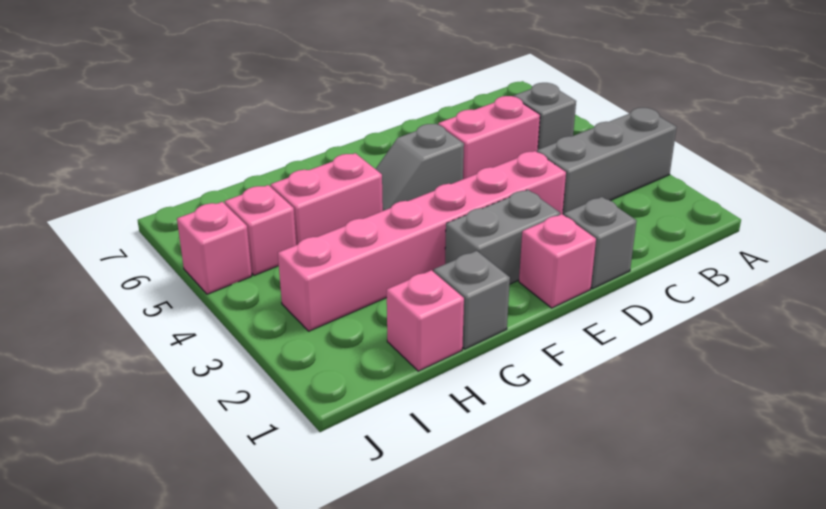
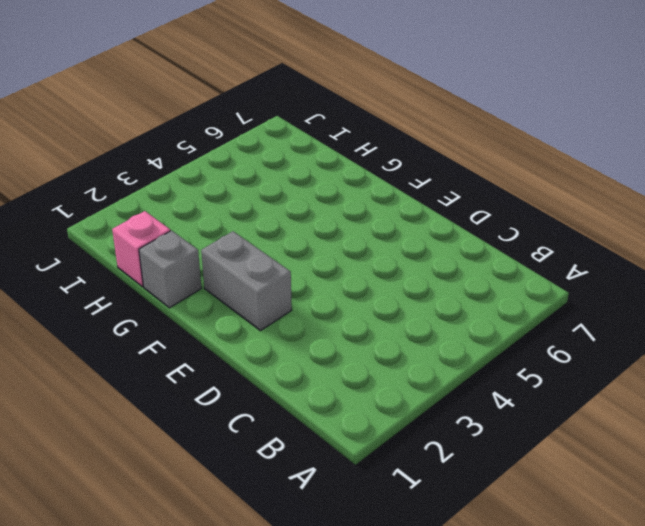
none -> grey 1x3 brick [537,108,677,215]
none -> grey 1x1 brick [513,83,576,150]
none -> pink 1x2 brick [438,96,540,179]

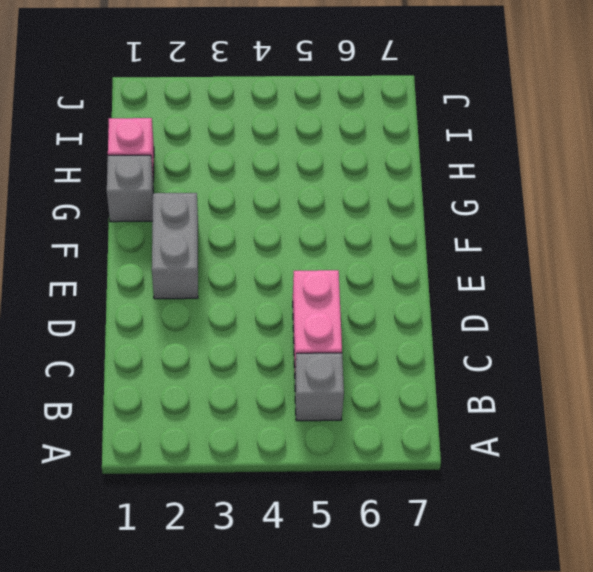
none -> grey 1x3 brick [537,108,677,215]
none -> grey 1x1 brick [564,197,637,289]
none -> pink 1x6 brick [278,151,566,331]

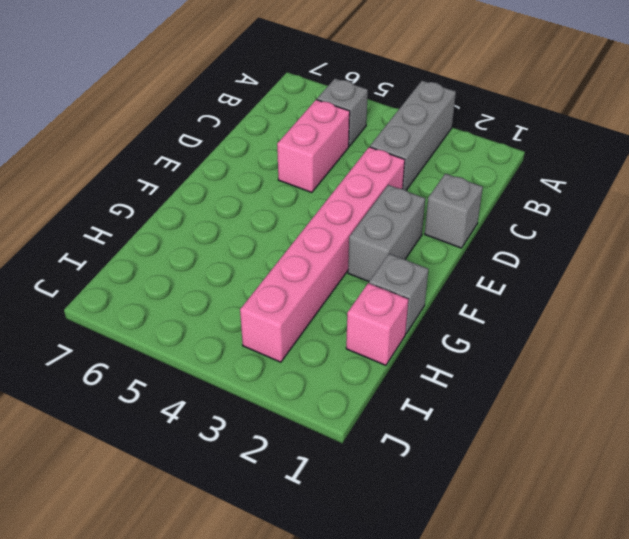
none -> pink 1x1 brick [519,214,596,308]
none -> grey 1x2 slope [376,124,464,211]
none -> pink 1x2 brick [271,153,383,245]

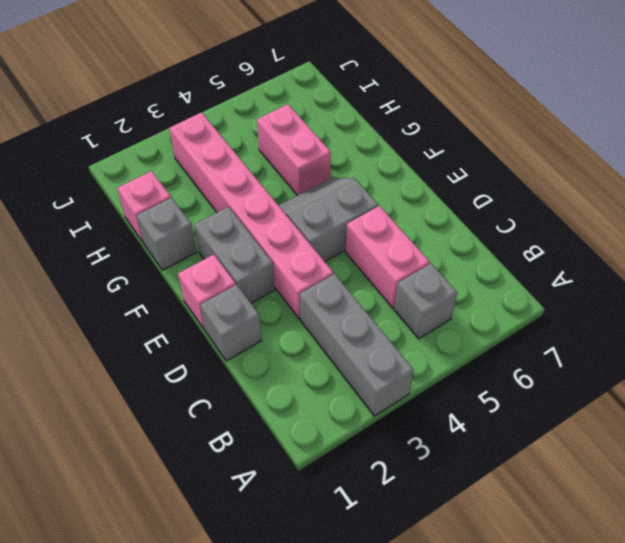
grey 2x2 slope [279,178,378,262] -> grey 1x2 slope [376,124,464,211]
none -> pink 1x1 brick [225,185,296,275]
none -> pink 1x1 brick [177,202,252,294]

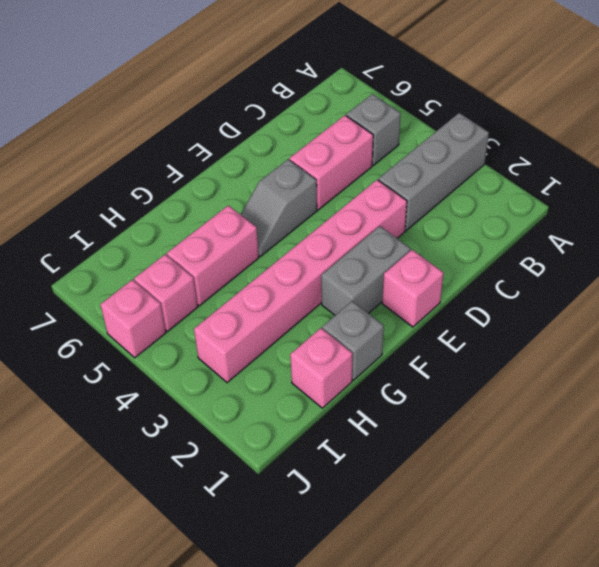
none -> grey 1x1 brick [564,197,637,289]

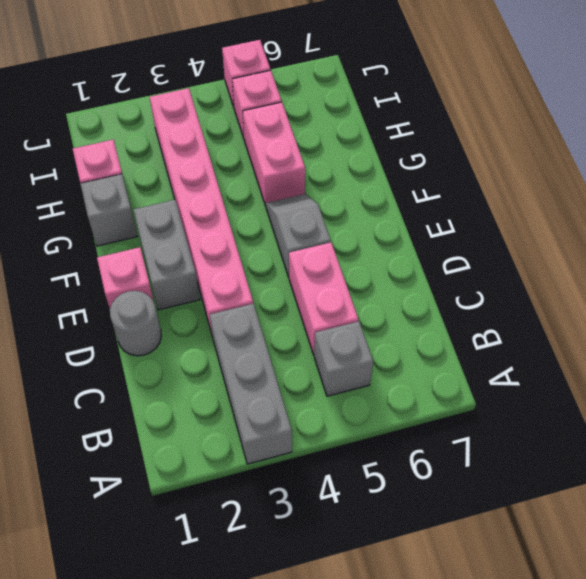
grey 1x1 round brick [110,291,161,356] -> grey 1x1 brick [564,197,637,289]

